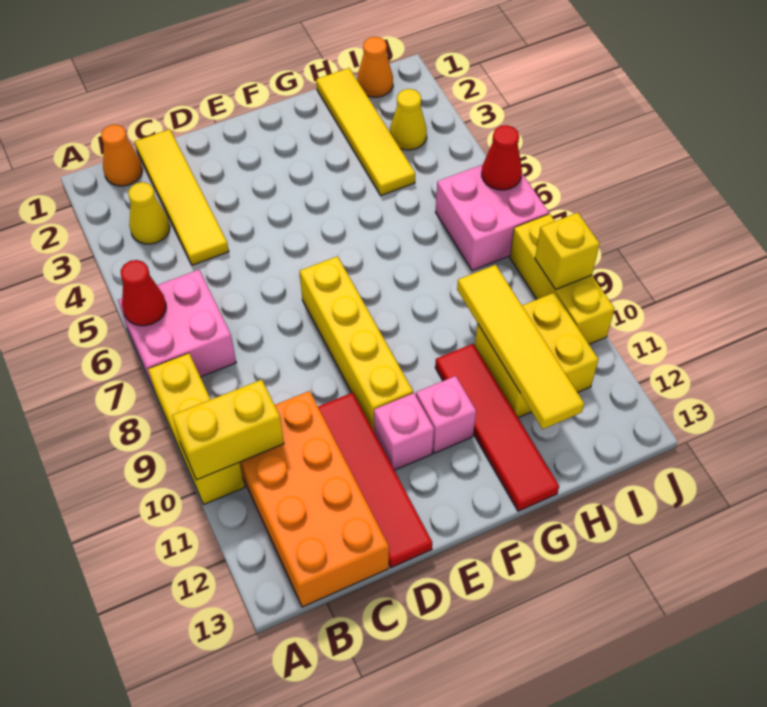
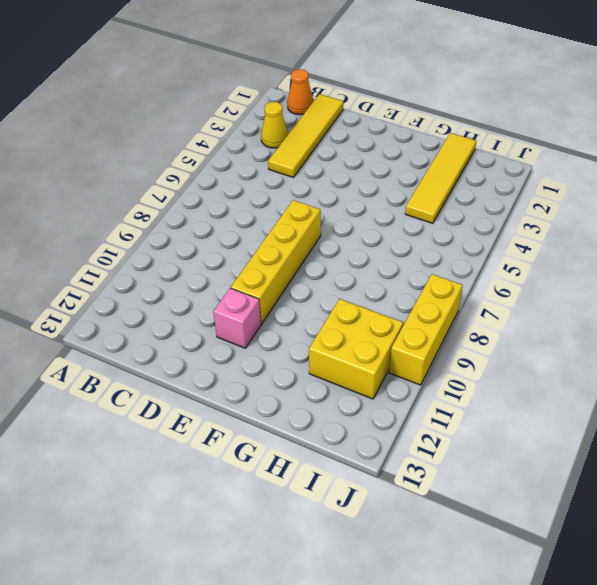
none -> pink 2x2 brick [118,270,236,392]
none -> yellow 1x3 brick [148,353,245,505]
none -> orange 2x4 brick [239,391,389,607]

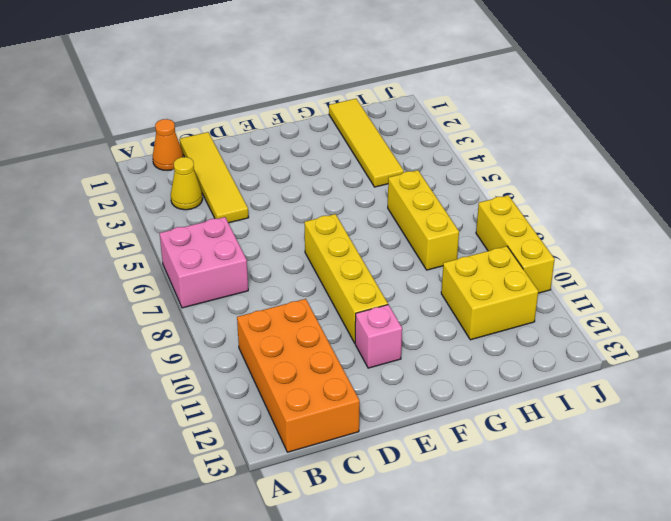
yellow 1x3 brick [388,170,459,270] -> yellow 1x3 brick moved to [148,353,245,505]
none -> red 1x4 tile [318,393,432,568]
none -> pink 1x1 brick [416,376,476,453]
none -> red 1x4 tile [435,344,559,511]

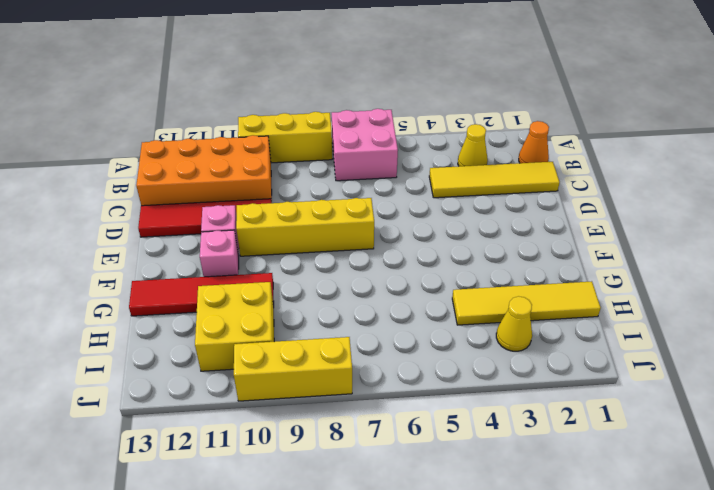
none -> orange 1x1 cone [357,37,393,97]
none -> pink 2x2 brick [436,165,549,271]
none -> red 1x1 cone [121,260,166,326]

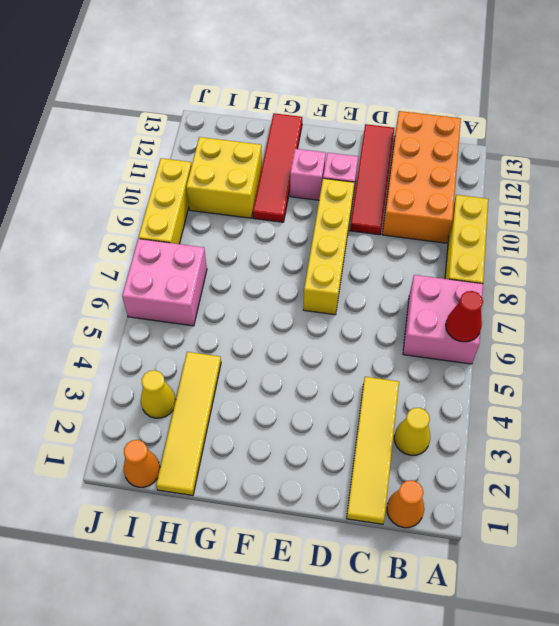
none -> yellow 1x2 brick [172,380,284,480]
none -> yellow 1x4 tile [457,265,584,429]
none -> red 1x1 cone [482,125,522,190]

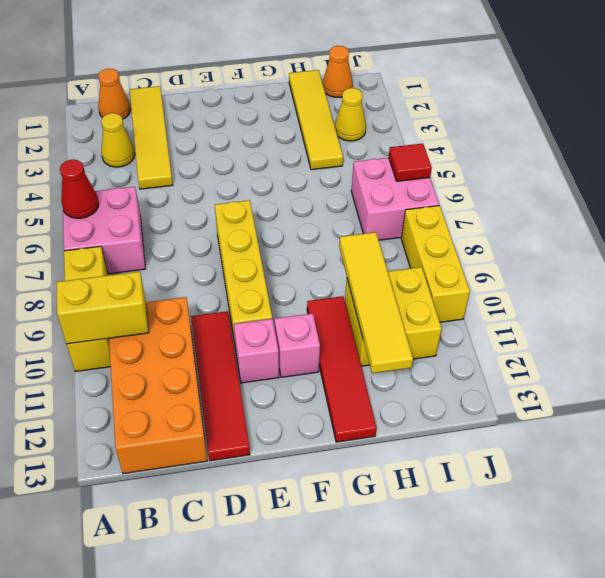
red 1x1 tile [389,144,432,181] -> red 1x1 cone [482,125,522,190]
none -> yellow 1x1 brick [535,213,600,290]

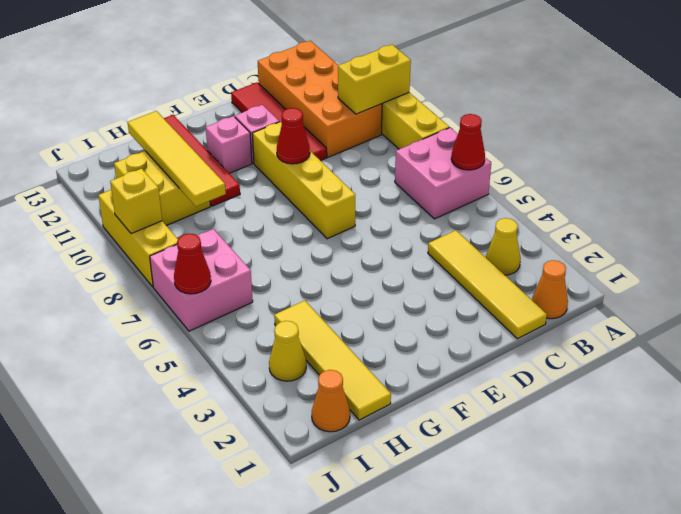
red 1x1 cone [277,108,310,164] -> none

